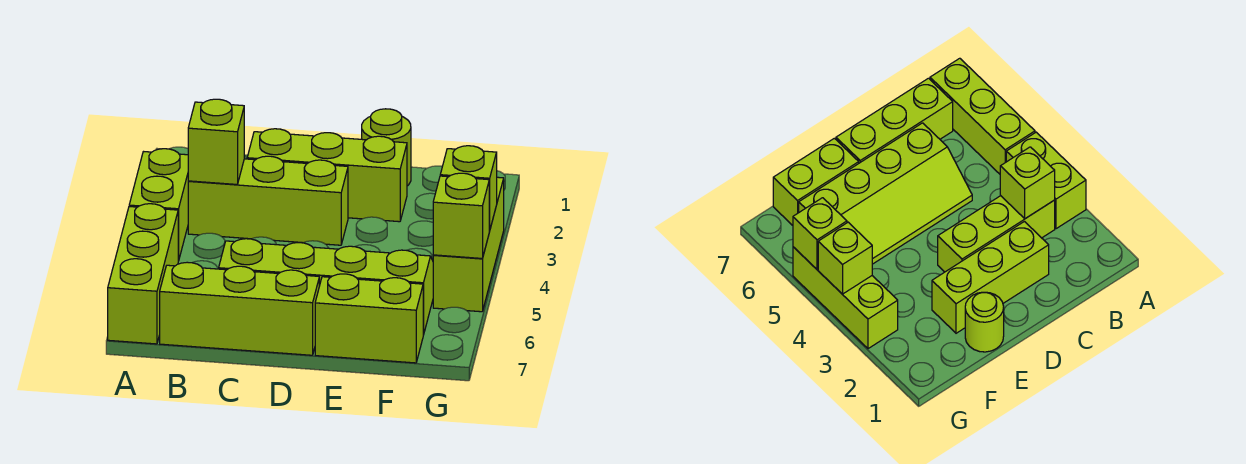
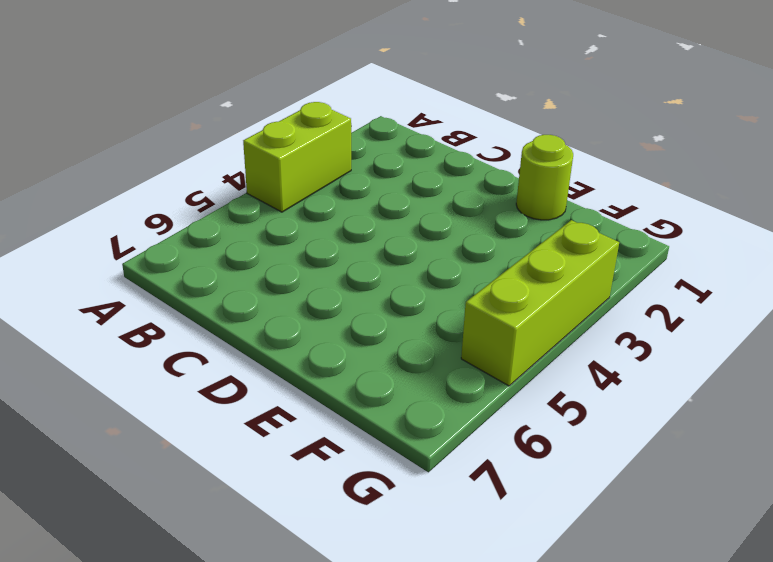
none -> lime 1x3 brick [108,204,178,344]
none -> lime 1x3 brick [188,156,348,245]
none -> lime 1x3 brick [160,262,319,355]

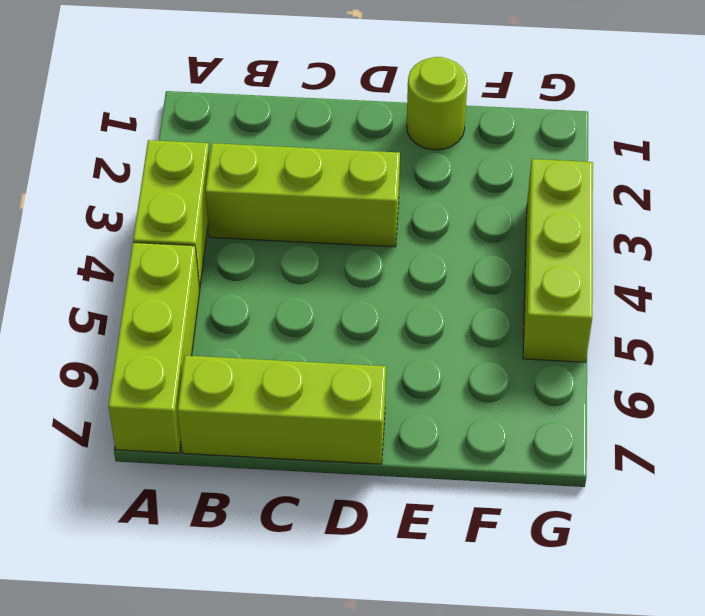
none -> lime 1x3 brick [247,129,407,222]
none -> lime 2x4 slope [219,239,433,335]
none -> lime 1x2 brick [315,274,423,363]

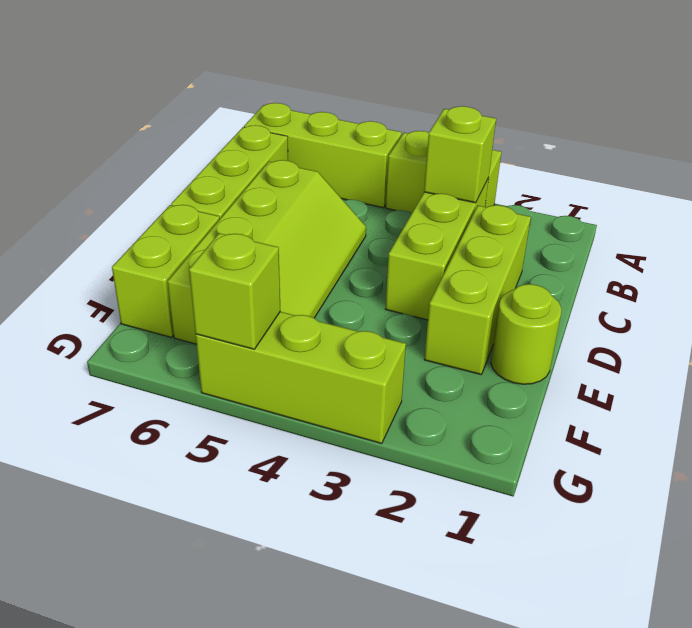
none -> lime 1x1 brick [440,146,497,231]

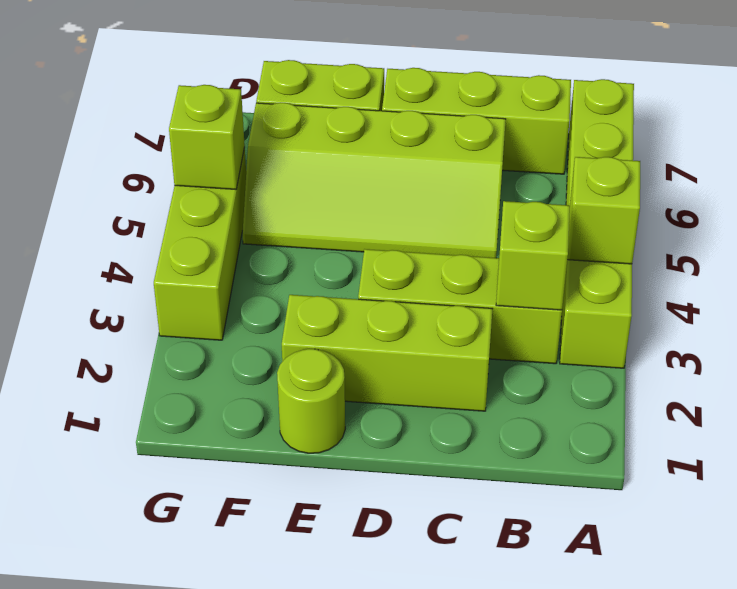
lime 1x1 brick [567,157,640,264] -> lime 1x1 brick moved to [440,146,497,231]

